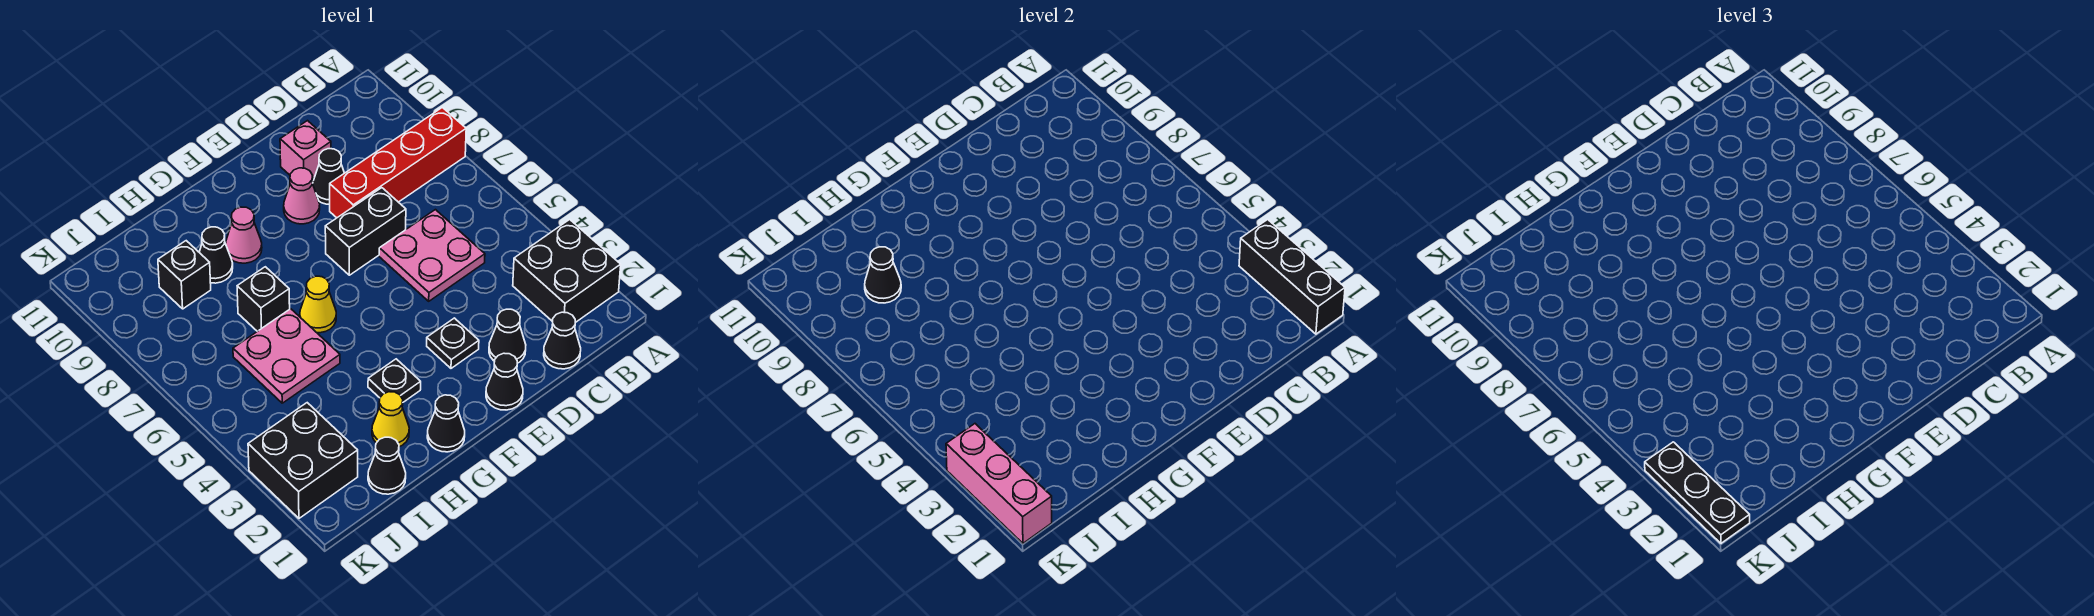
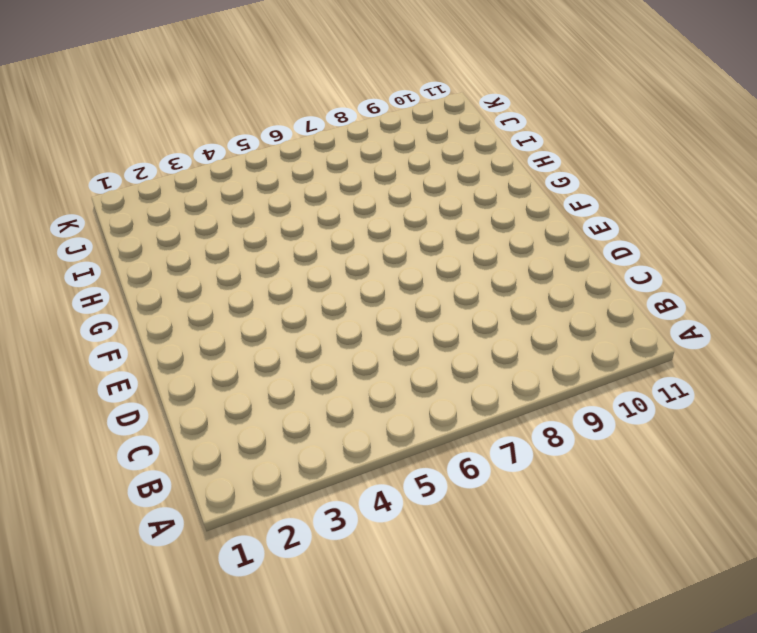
none -> black 2x2 brick [513,219,621,323]
none -> red 1x4 brick [330,107,466,218]
none -> black 1x1 cone [544,312,581,369]

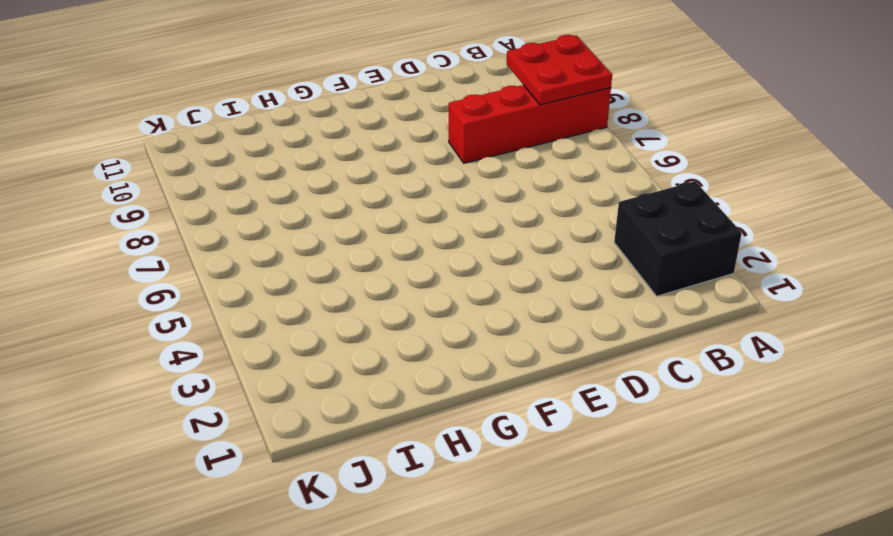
red 2x2 plate [507,35,612,105] -> none
none -> black 1x1 cone [544,312,581,369]
none -> pink 2x2 plate [379,210,485,301]
none -> black 1x1 cone [489,309,526,363]

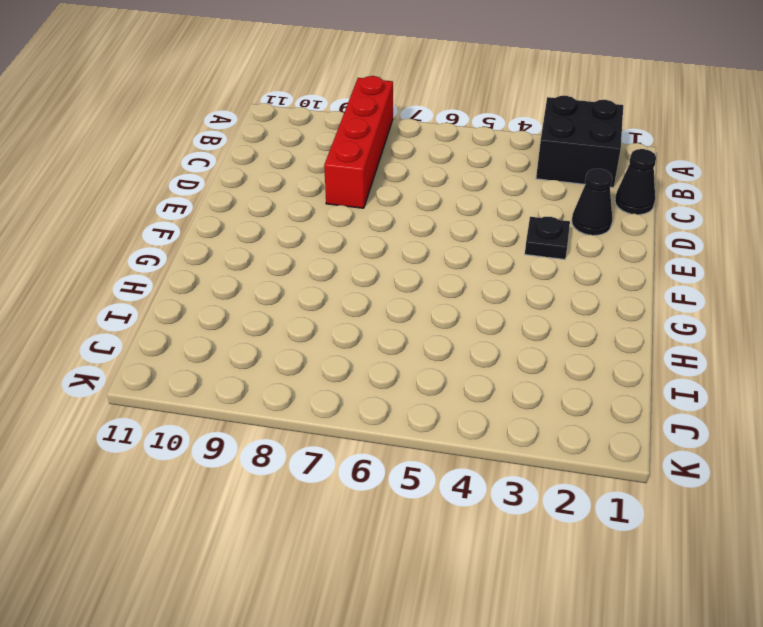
none -> pink 2x2 plate [379,210,485,301]
none -> black 1x2 brick [325,188,406,275]
none -> black 1x1 cone [312,149,344,204]

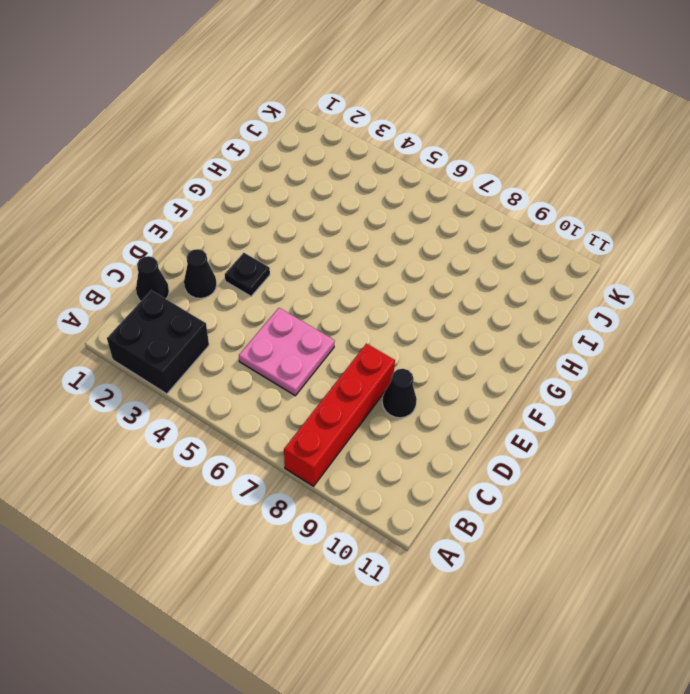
none -> black 1x2 brick [325,188,406,275]
none -> pink 1x1 brick [280,121,331,182]
none -> black 1x1 cone [486,353,523,410]

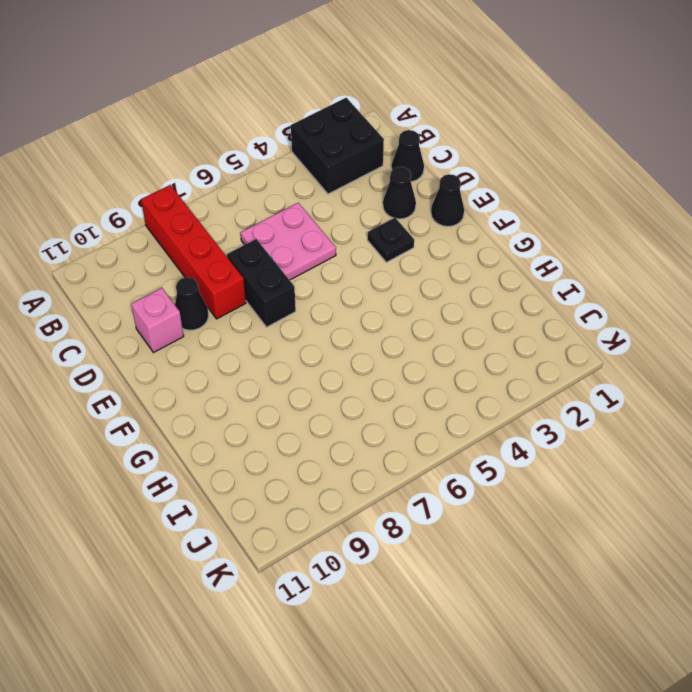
none -> pink 1x1 cone [284,168,320,224]
none -> black 1x1 cone [427,395,465,452]
none -> black 1x1 plate [368,359,421,402]

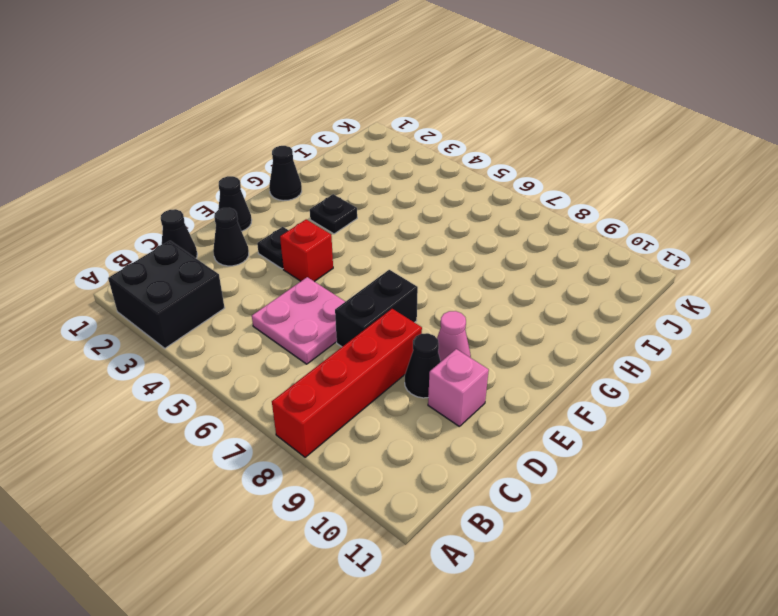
red 1x1 brick [280,220,333,282] -> none
none -> yellow 1x1 cone [300,276,336,333]
none -> pink 1x1 cone [226,207,262,263]
none -> yellow 1x1 cone [372,392,409,447]

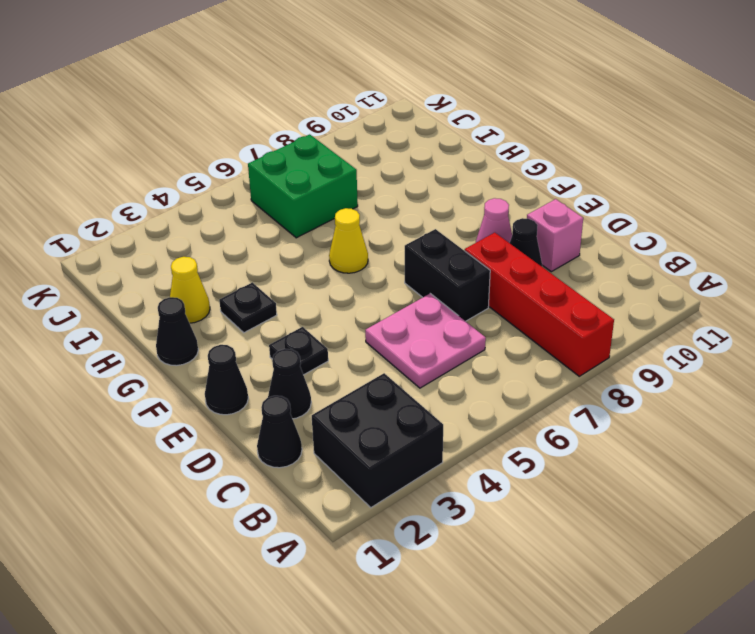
green 2x2 brick [248,134,358,238] -> pink 2x2 plate [233,309,340,403]
none -> pink 1x1 cone [226,207,262,263]
none -> black 1x1 brick [237,267,290,331]
none -> black 1x1 cone [199,227,233,283]

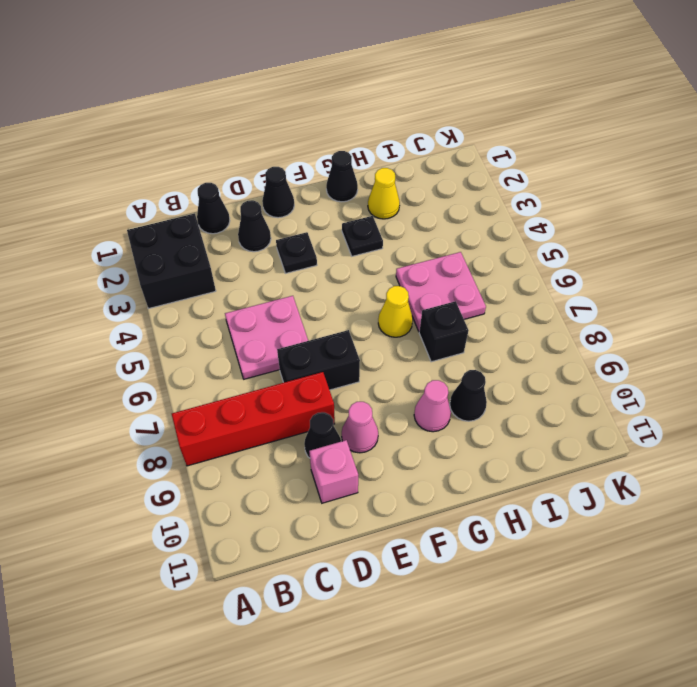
none -> black 1x1 cone [368,437,406,494]
none -> black 1x1 brick [158,241,211,309]
none -> black 2x2 brick [248,403,358,518]

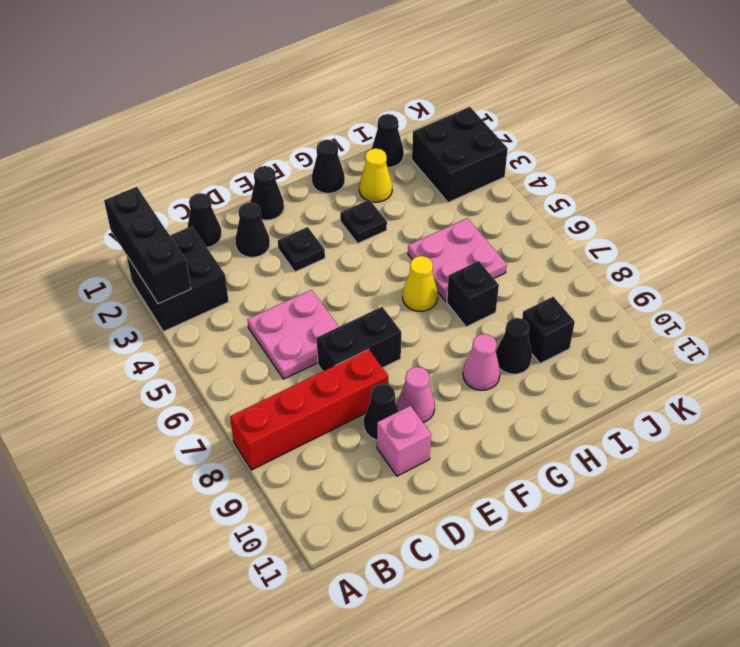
none -> black 1x1 cone [865,247,901,303]
none -> pink 1x3 brick [946,424,1052,543]
none -> black 1x3 plate [1645,442,1750,543]

